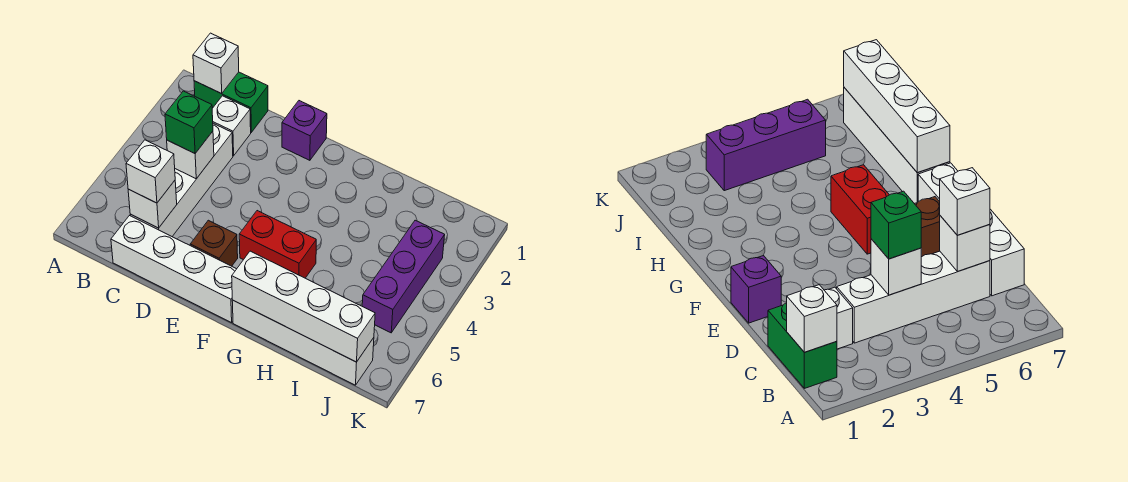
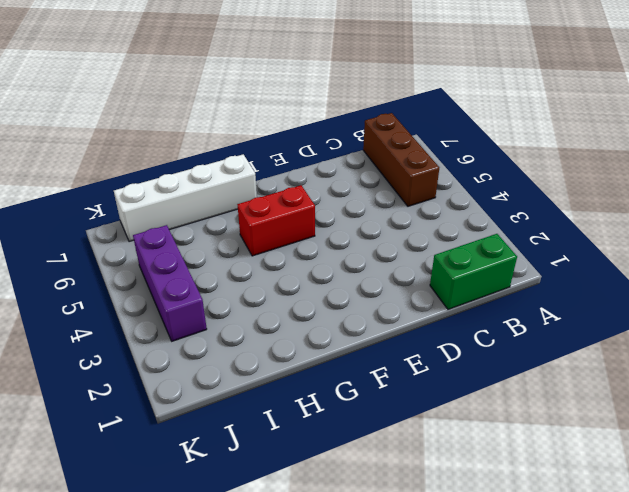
brown 1x3 brick [363,113,439,206] -> none
none -> white 1x1 brick [212,96,251,156]
none -> white 1x4 brick [130,123,233,236]
none -> white 1x4 brick [111,216,236,323]

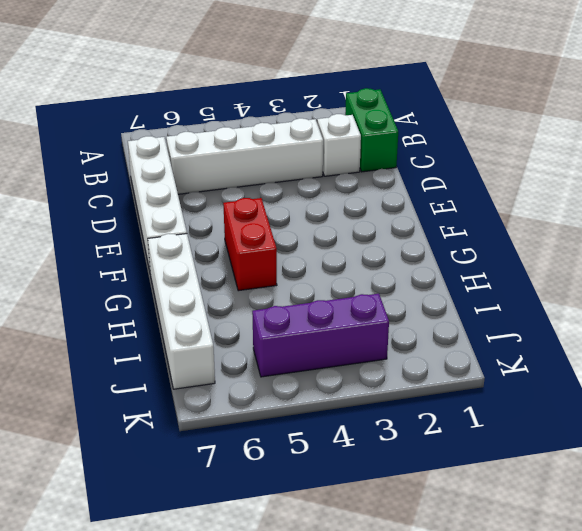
none -> purple 1x1 brick [282,101,327,160]
none -> brown 1x1 brick [190,220,238,266]
none -> white 1x1 brick [193,33,239,94]

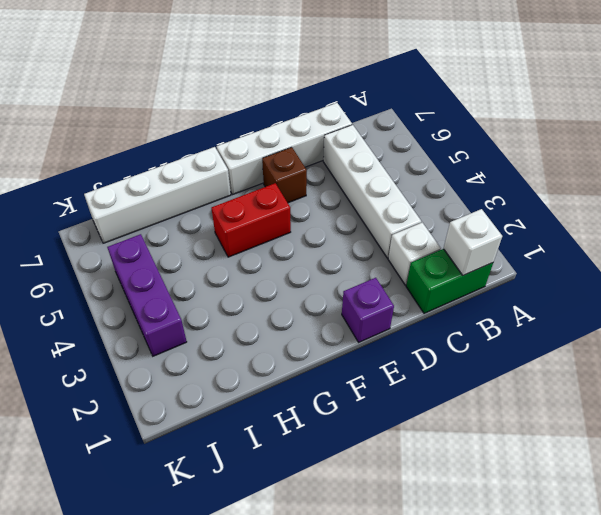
none -> white 1x1 brick [167,131,214,179]
none -> white 1x1 brick [128,181,177,228]
none -> white 1x4 brick [232,251,375,362]

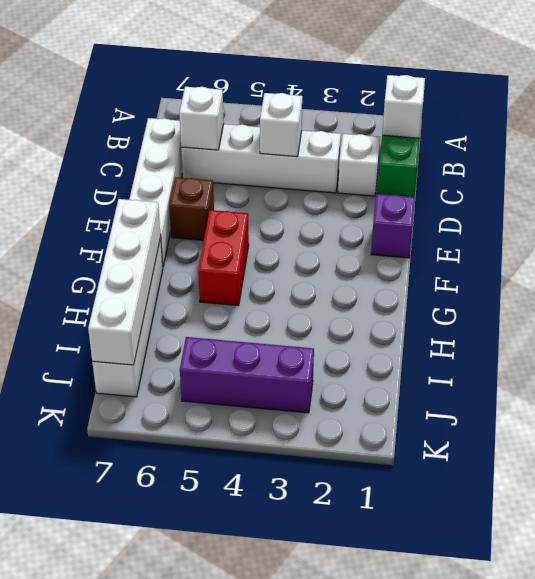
none -> green 1x1 brick [165,91,213,153]
none -> white 1x1 brick [126,140,175,203]

